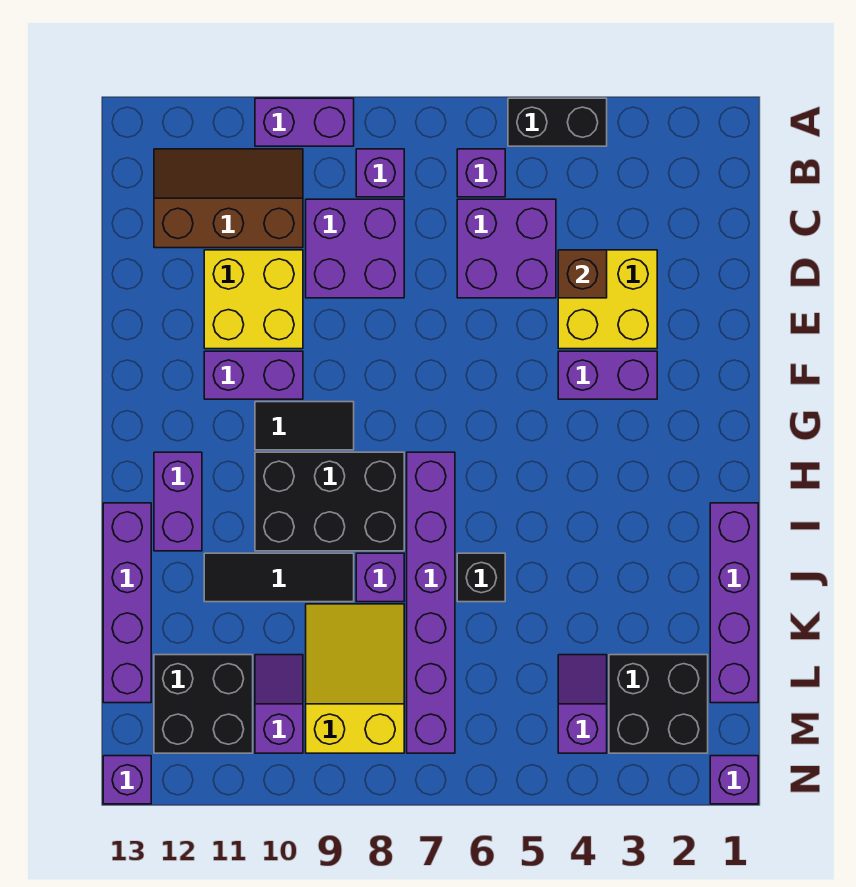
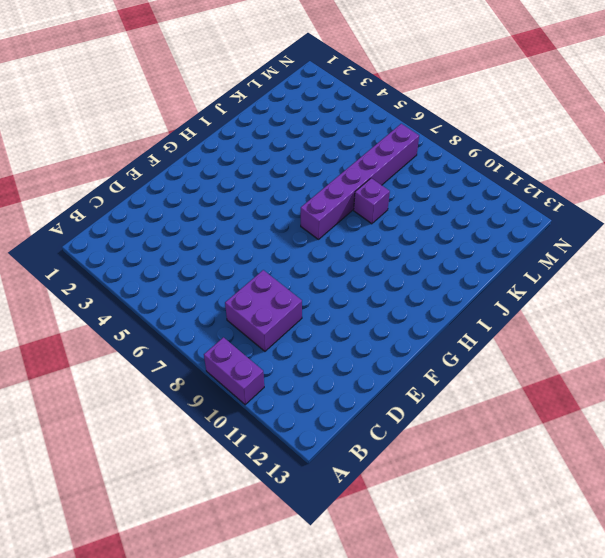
none -> black 1x2 brick [508,98,607,146]
none -> purple 1x1 brick [457,149,505,197]
none -> purple 1x1 brick [356,149,404,197]

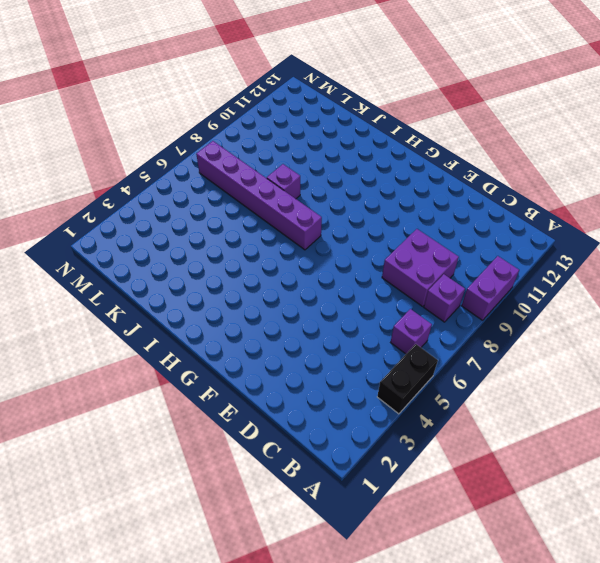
none -> brown 2x3 slope [154,149,303,248]
none -> purple 2x2 brick [457,199,556,298]
none -> yellow 2x2 brick [558,250,657,349]

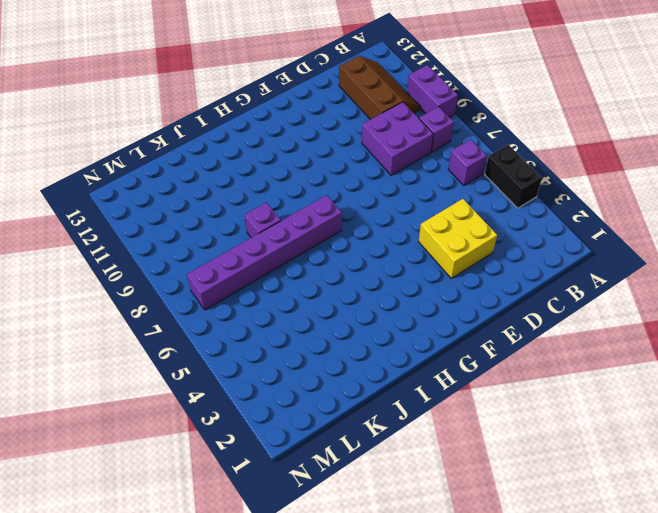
none -> purple 2x2 brick [457,199,556,298]
none -> yellow 2x2 brick [204,250,303,349]
none -> purple 1x2 brick [558,351,657,399]

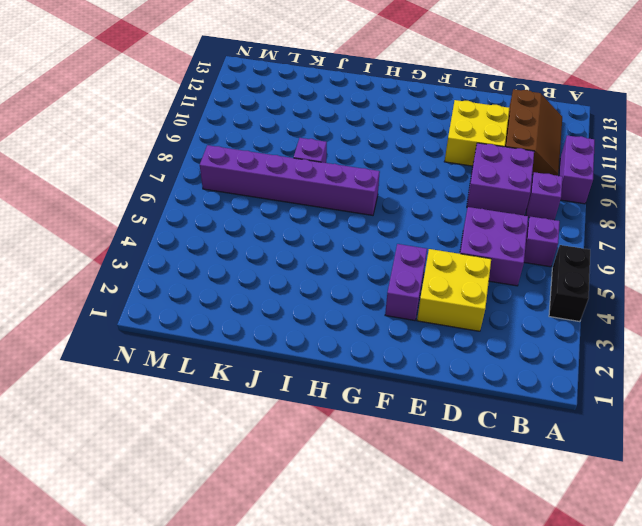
none -> purple 1x2 brick [204,351,303,399]
none -> black 1x2 tile [255,402,354,450]
none -> black 2x3 brick [255,452,404,551]

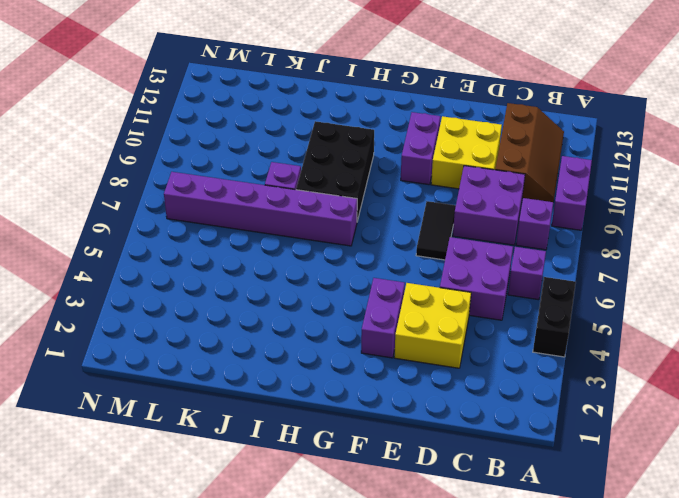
black 1x2 tile [416,201,456,260] -> black 1x2 tile moved to [255,402,354,450]
none -> purple 1x2 brick [154,452,202,551]
none -> purple 1x4 brick [710,503,758,703]
none -> purple 1x4 brick [103,503,151,703]

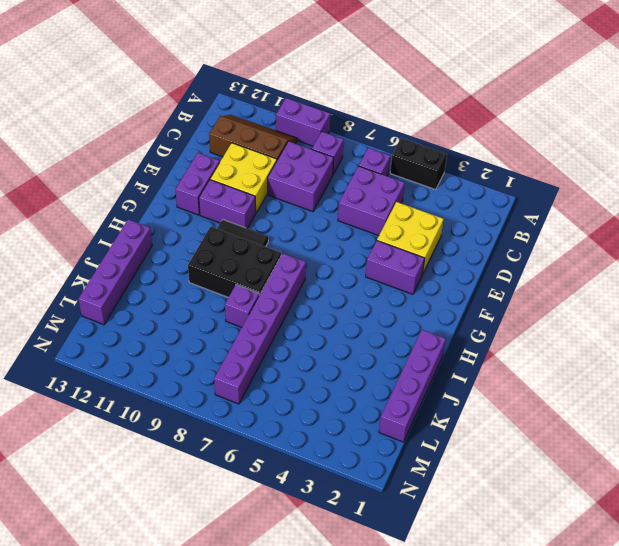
purple 1x2 brick [176,153,220,215] -> purple 1x2 brick moved to [154,452,202,551]
none -> black 1x1 brick [457,553,505,602]
none -> black 1x3 tile [204,553,354,602]
none -> yellow 2x3 slope [306,604,404,753]

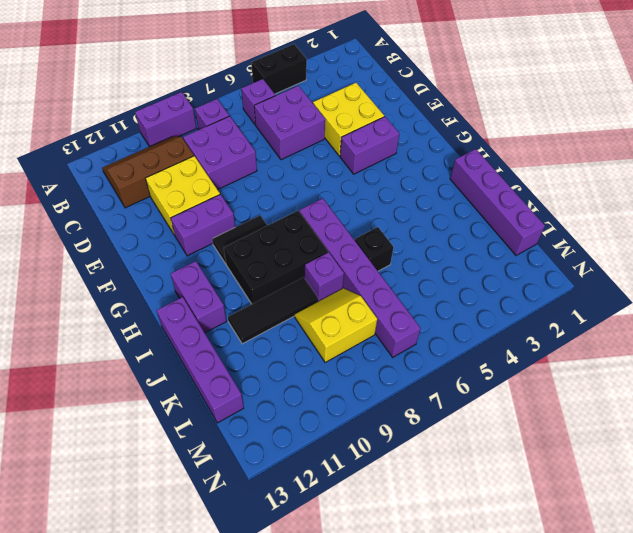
yellow 2x2 slope [295,288,377,362] -> yellow 2x3 slope [306,604,404,753]
none -> black 2x2 brick [609,655,708,753]
none -> purple 1x2 slope [558,655,607,753]
none -> purple 1x2 slope [255,655,303,753]

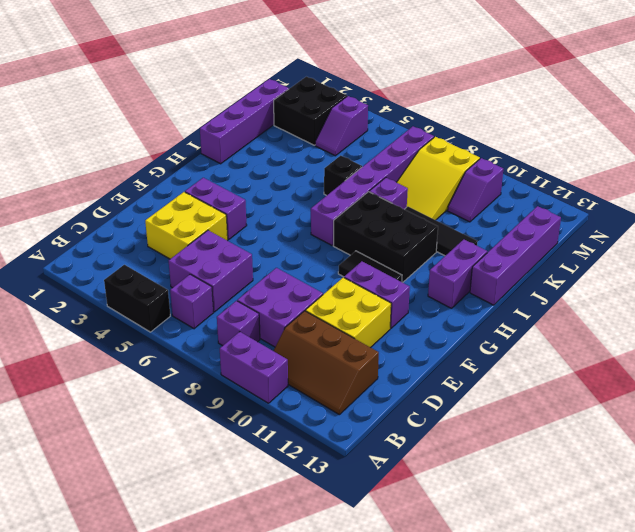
none -> black 2x2 brick [154,655,253,753]
none -> purple 1x1 brick [710,756,758,804]
none -> purple 1x1 brick [103,756,151,804]

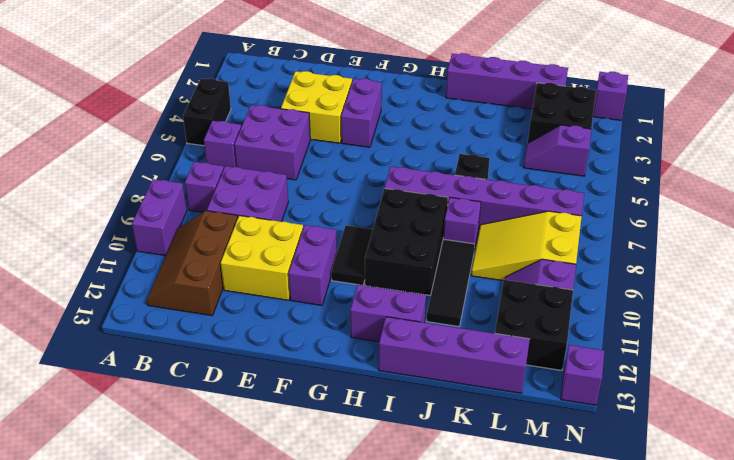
none -> brown 1x1 brick [558,250,607,298]

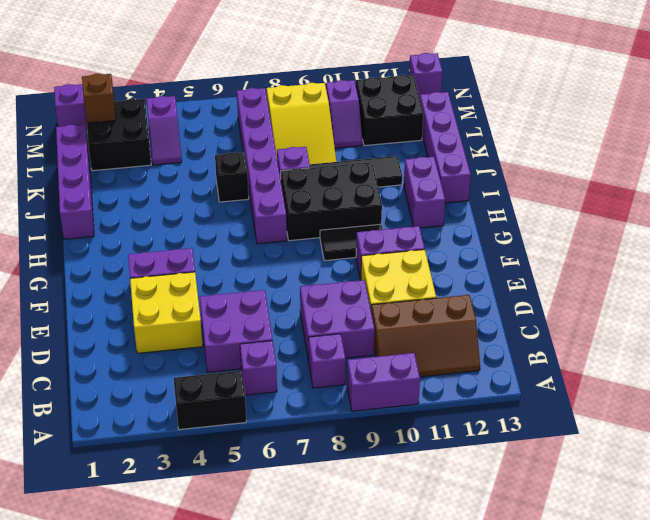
brown 1x1 brick [82,74,116,123] -> brown 1x1 brick moved to [558,250,607,298]

